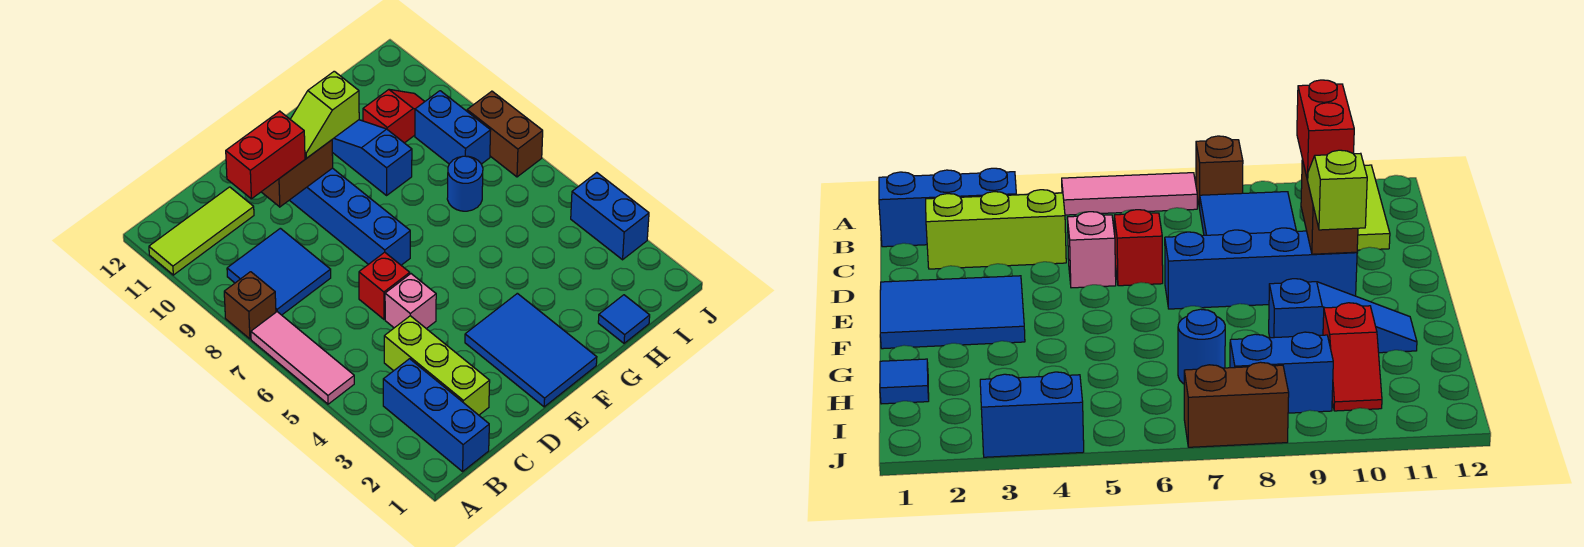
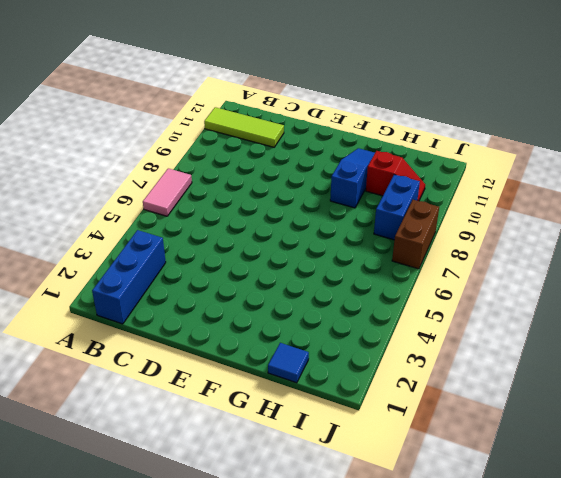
pink 1x2 tile [143,168,192,216] -> pink 1x3 tile [251,312,354,404]
none -> brown 1x1 brick [224,272,276,339]
none -> blue 2x2 tile [227,228,331,315]
none -> lime 1x3 brick [384,316,490,415]

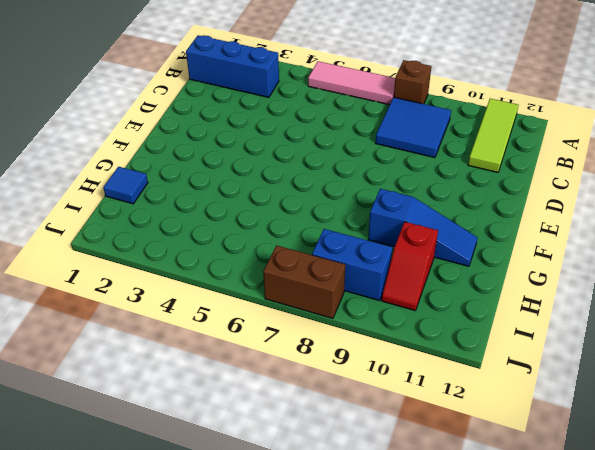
none -> lime 1x3 brick [384,316,490,415]
none -> pink 1x1 brick [385,274,436,329]
none -> red 1x1 brick [359,252,410,319]

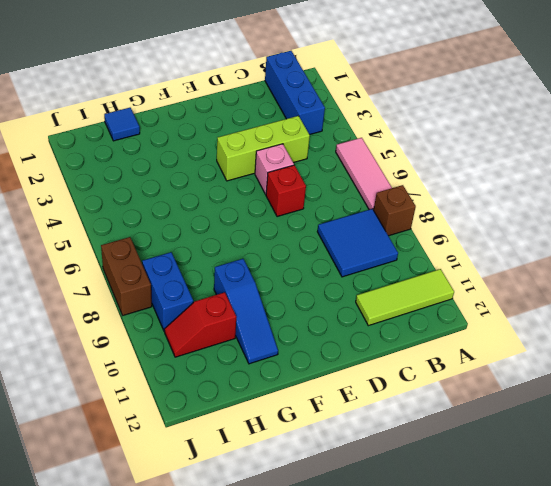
lime 1x3 brick [217,116,310,181] -> lime 1x3 brick turned to [384,316,490,415]
none -> blue 2x3 tile [465,293,597,407]
none -> blue 1x4 brick [290,168,410,265]
none -> blue 1x1 round brick [447,156,483,211]

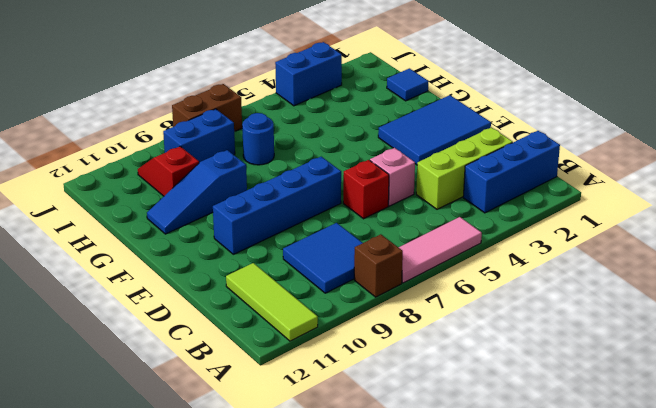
none -> brown 1x2 brick [262,140,333,207]
none -> red 1x2 brick [226,111,305,199]
none -> lime 1x2 slope [290,71,359,158]

